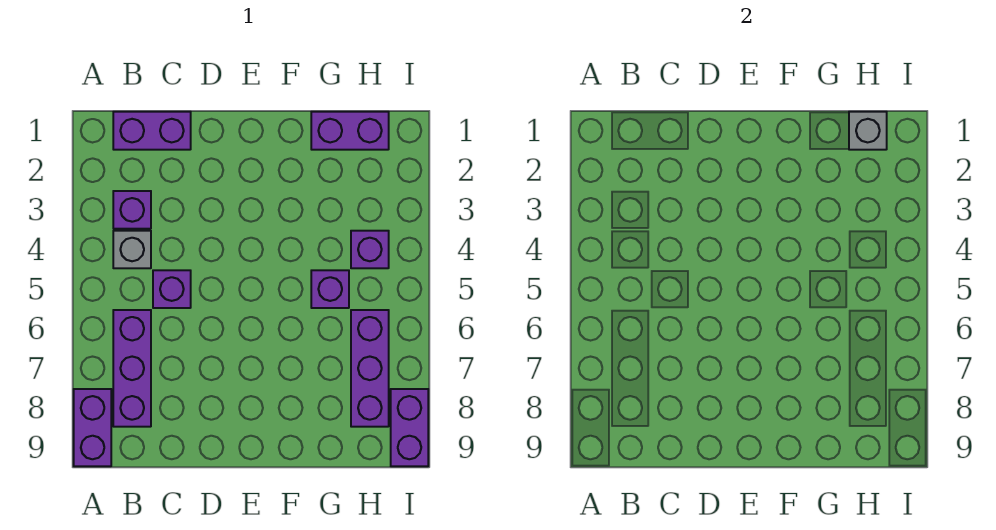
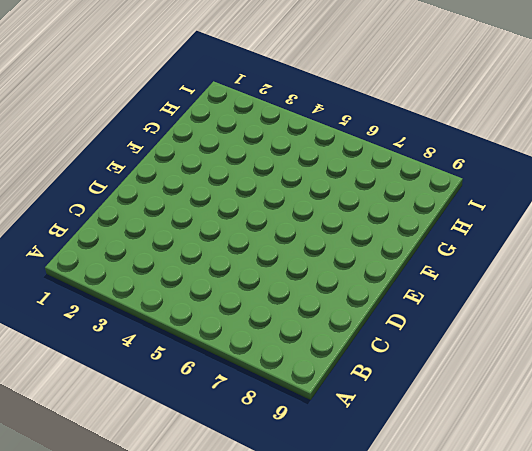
none -> purple 1x2 brick [74,389,111,466]
none -> purple 1x2 brick [113,112,191,150]
none -> purple 1x1 brick [113,191,151,229]

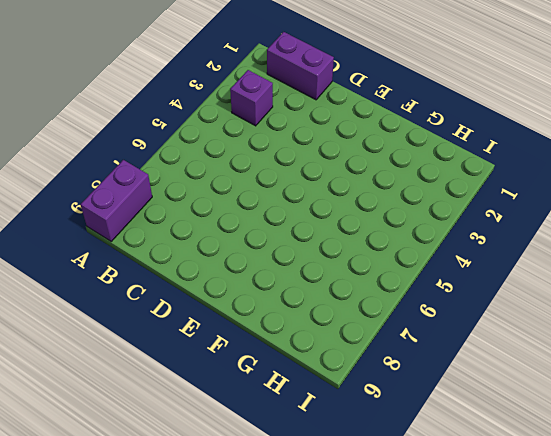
none -> grey 1x1 brick [113,231,151,268]
none -> purple 1x3 brick [113,310,151,427]
none -> purple 1x1 brick [153,270,191,308]

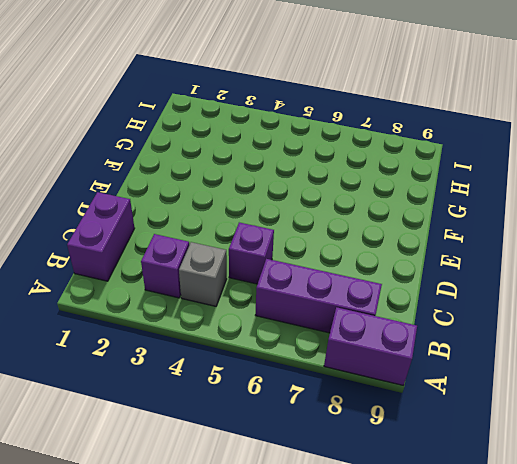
none -> purple 1x2 brick [311,112,389,150]
none -> purple 1x1 brick [311,270,349,308]
none -> purple 1x1 brick [351,231,389,268]

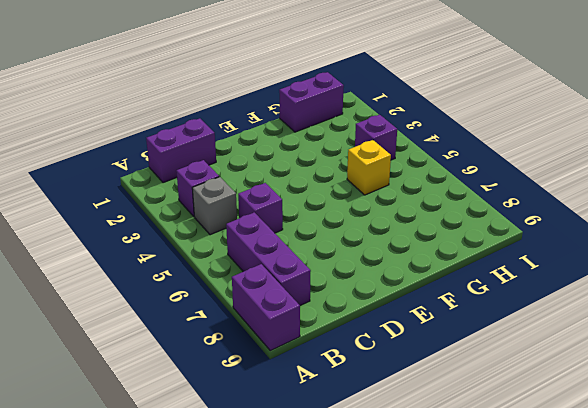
yellow 1x1 brick [347,140,391,195] -> purple 1x1 brick [311,270,349,308]
none -> purple 1x3 brick [351,310,389,427]
none -> purple 1x2 brick [391,389,428,466]
none -> grey 1x1 brick [849,112,887,150]

